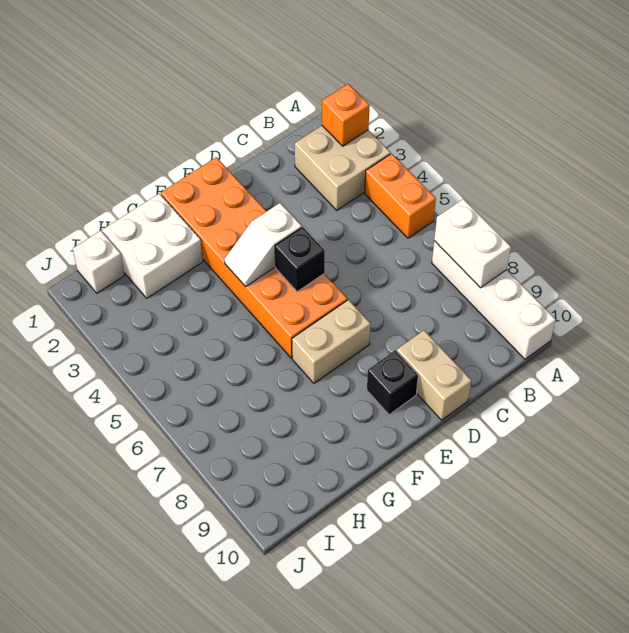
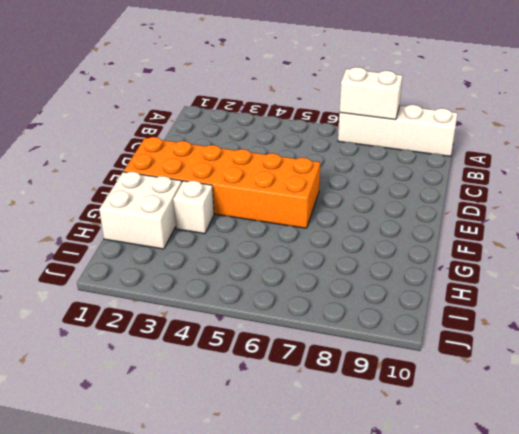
white 1x1 brick [173,181,214,234] -> white 1x1 brick moved to [73,231,125,293]
none -> tan 2x2 brick [295,126,391,210]
none -> orange 1x2 brick [365,154,436,238]
none -> tan 1x2 brick [397,330,472,420]

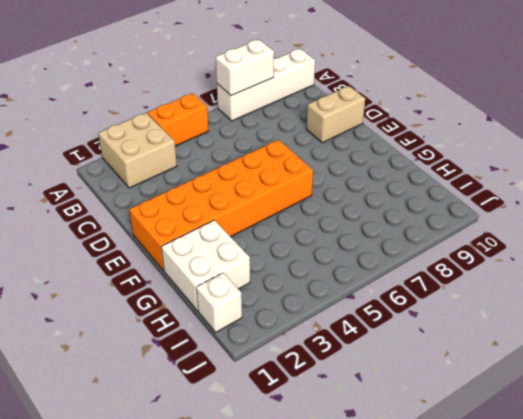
none -> tan 1x2 brick [292,300,371,383]
none -> black 1x1 brick [367,350,418,415]
none -> orange 1x1 brick [322,84,370,146]

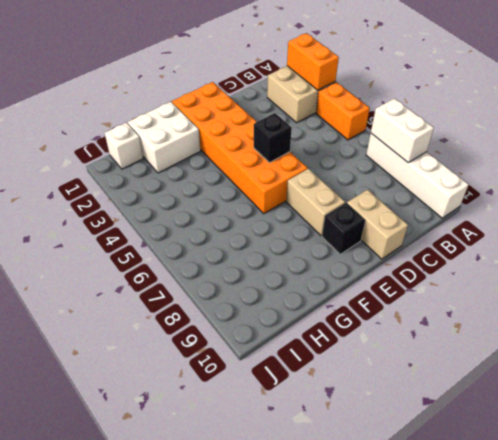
orange 1x2 brick [287,33,339,90] -> orange 1x1 brick [322,84,370,146]
tan 1x2 brick [286,169,345,236] -> tan 1x2 brick turned to [292,300,371,383]
none -> white 1x2 slope [224,203,302,287]

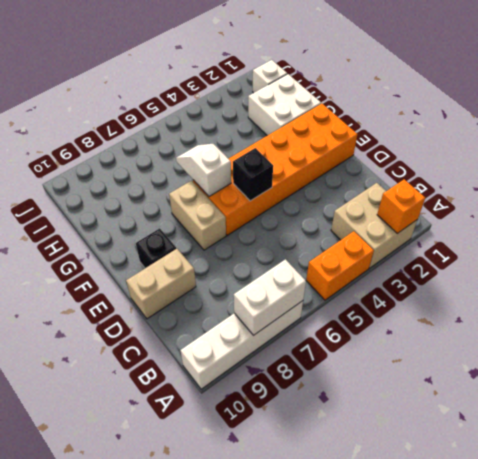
white 1x2 slope [176,144,231,196] -> white 1x2 slope moved to [224,203,302,287]

